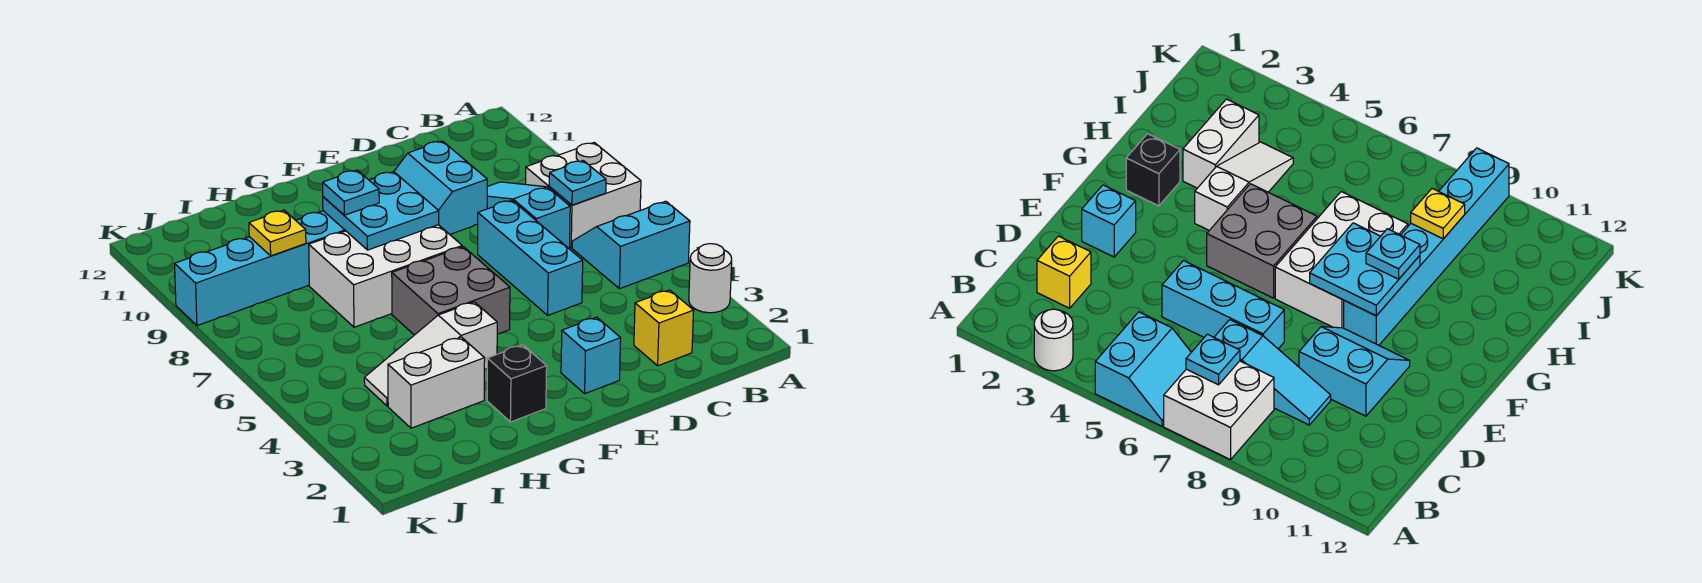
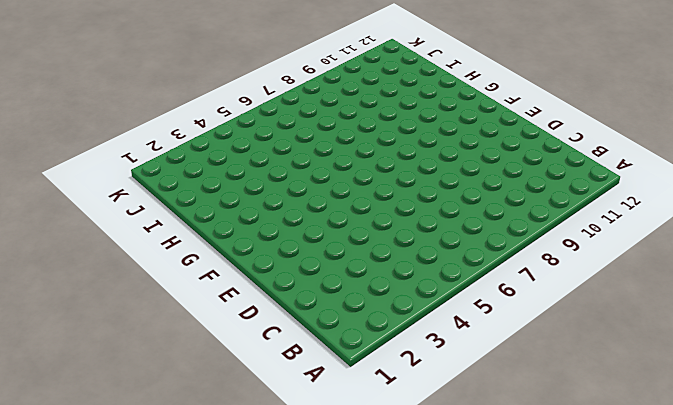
none -> white 1x1 round brick [689,244,732,313]
none -> cyan 2x2 slope [572,201,690,289]
none -> white 2x2 brick [526,143,641,248]

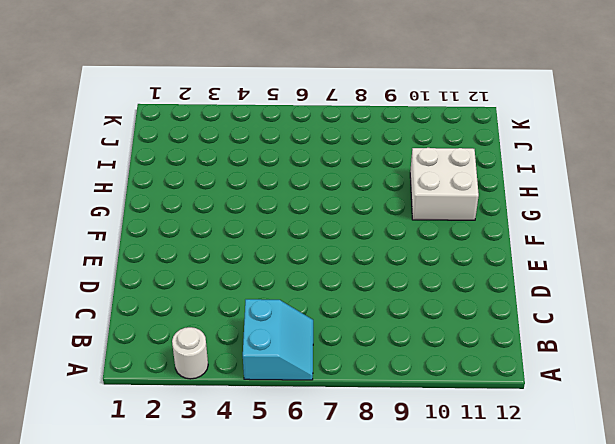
white 2x2 brick [410,148,479,220] -> white 2x2 brick moved to [526,143,641,248]
none -> yellow 1x1 brick [634,290,694,366]
none -> cyan 1x3 slope [487,182,570,248]
none -> cyan 1x3 brick [478,200,583,315]

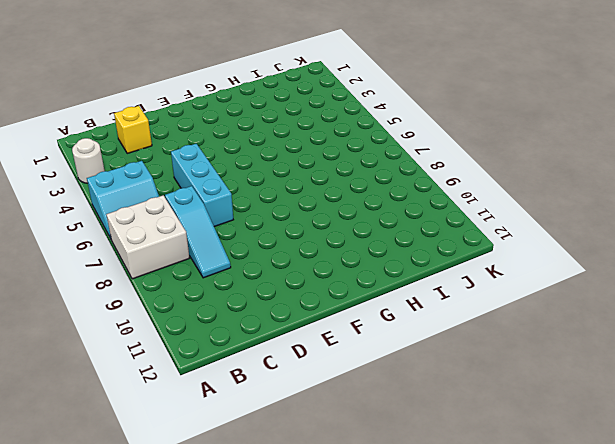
none -> cyan 2x2 slope [394,141,487,234]
none -> cyan 1x1 brick [561,317,621,393]
none -> grey 2x2 brick [392,247,510,335]

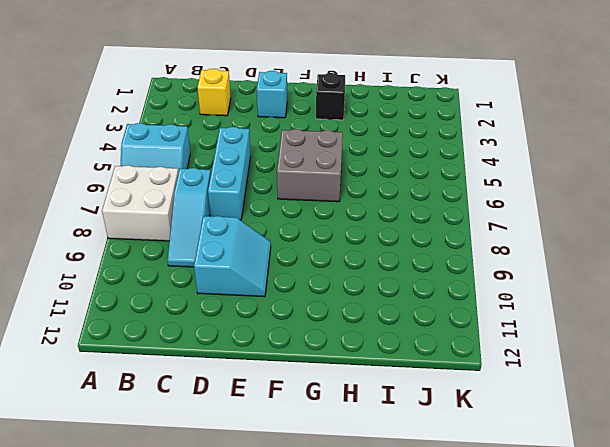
none -> white 1x1 round brick [689,244,732,313]
none -> white 2x3 brick [309,225,462,327]
none -> cyan 1x6 brick [175,211,345,326]

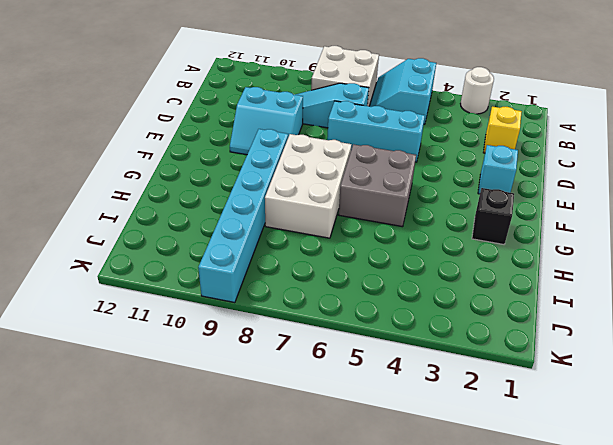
none -> white 1x3 slope [364,302,497,406]
none -> white 1x2 brick [388,337,485,428]
none -> cyan 1x1 plate [549,161,606,205]

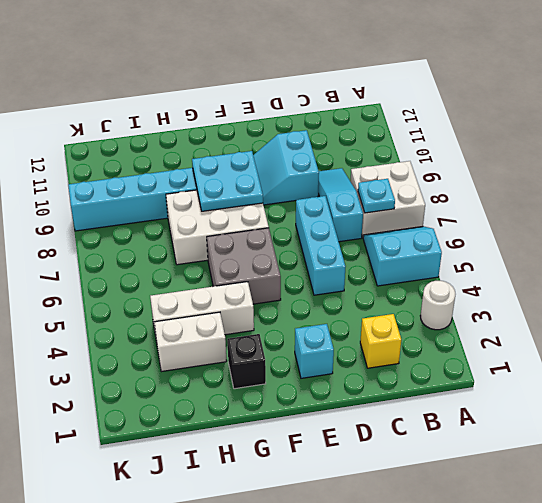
white 1x3 brick [150,282,254,336] -> white 1x3 slope [364,302,497,406]
none -> yellow 1x1 plate [249,210,306,256]
none -> cyan 1x1 plate [323,170,379,215]

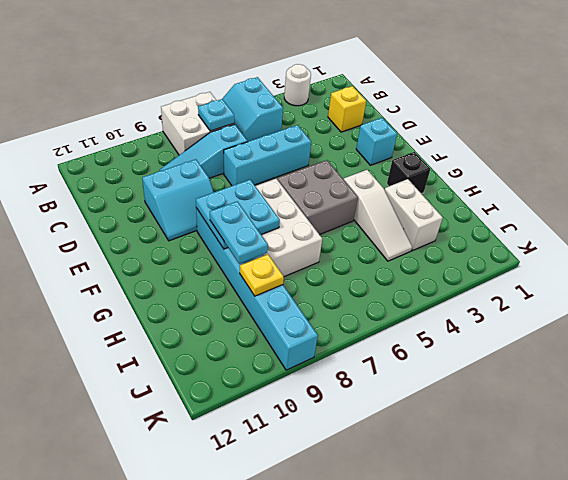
cyan 1x2 plate [210,201,268,264] -> cyan 1x1 plate [323,170,379,215]

